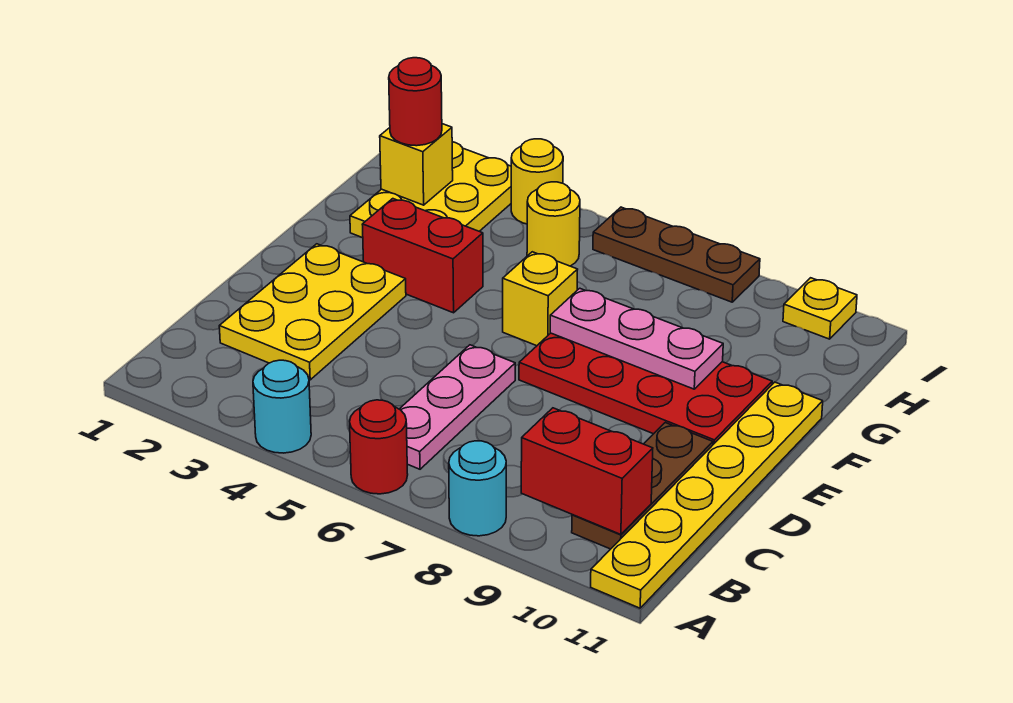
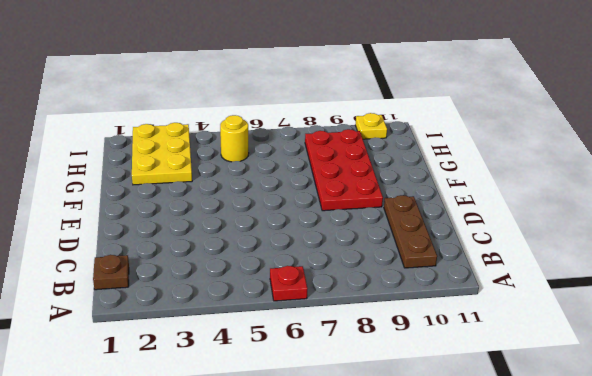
red 1x1 plate [270,266,307,301] -> red 1x1 round brick [350,400,408,494]
brown 1x1 plate [93,255,129,290] -> none
red 2x4 plate [305,129,383,211] -> red 2x4 plate turned to [519,333,772,444]
none -> cyan 1x1 round brick [253,360,311,453]
none -> cyan 1x1 round brick [449,441,506,536]
none -> yellow 1x6 plate [591,382,823,608]

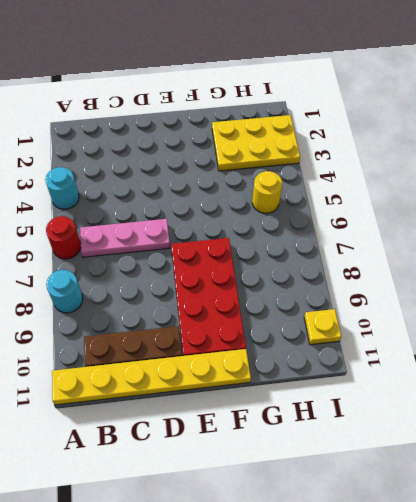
none -> yellow 2x3 plate [219,244,406,380]
none -> red 1x2 brick [362,199,483,313]
none -> yellow 1x1 brick [503,252,578,346]

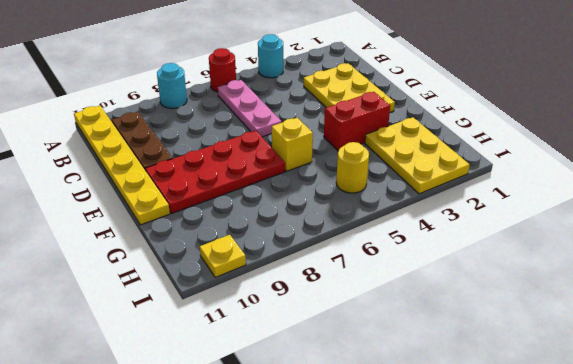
none -> yellow 1x1 round brick [511,139,563,224]
none -> brown 1x3 plate [593,207,760,302]
none -> red 1x2 brick [521,408,653,534]

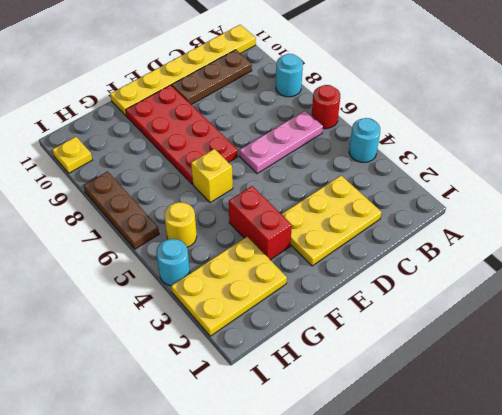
cyan 1x1 round brick [156,239,190,286] -> yellow 1x1 round brick [511,139,563,224]
none -> red 1x2 brick [521,408,653,534]
none -> pink 1x3 plate [550,288,723,389]
none -> yellow 1x1 brick [380,124,453,205]

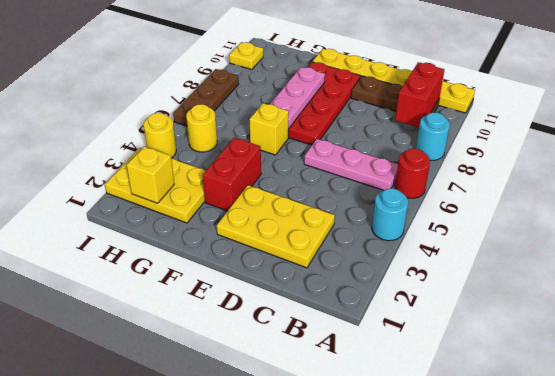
none -> red 1x1 round brick [389,58,442,146]

